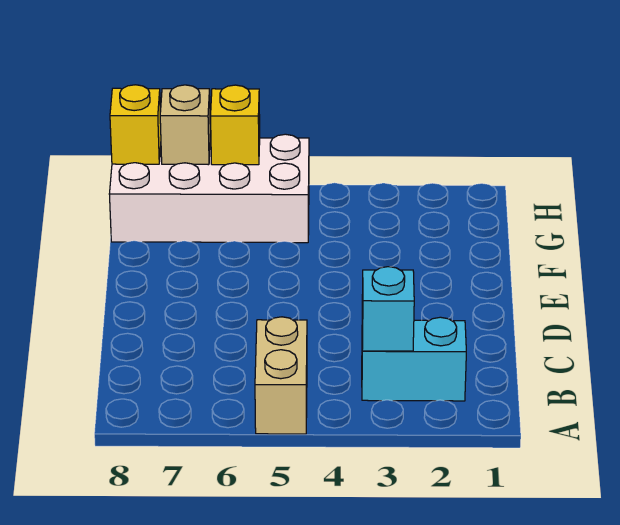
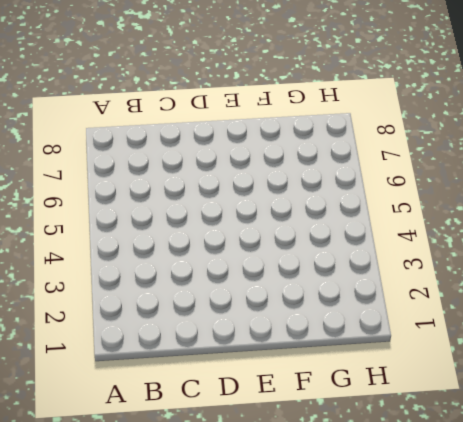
none -> tan 1x2 brick [255,317,307,434]
none -> cyan 1x2 brick [362,317,466,401]

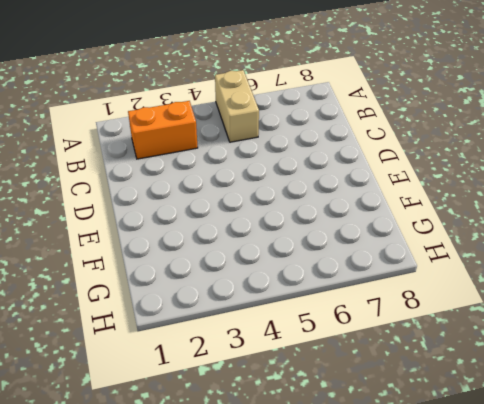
orange 1x2 brick [128,101,198,159] -> cyan 1x2 brick [362,317,466,401]
none -> white 2x4 brick [109,134,309,243]
none -> cyan 1x1 brick [362,267,414,351]

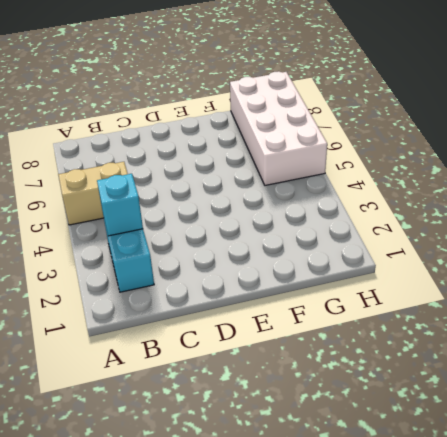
none -> yellow 1x1 brick [211,85,260,165]
none -> tan 1x1 brick [160,85,210,165]

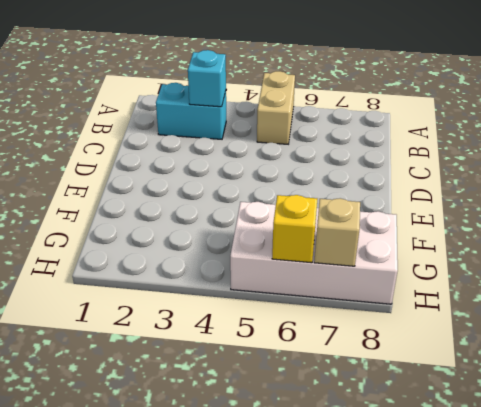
none -> yellow 1x1 brick [110,85,161,164]

